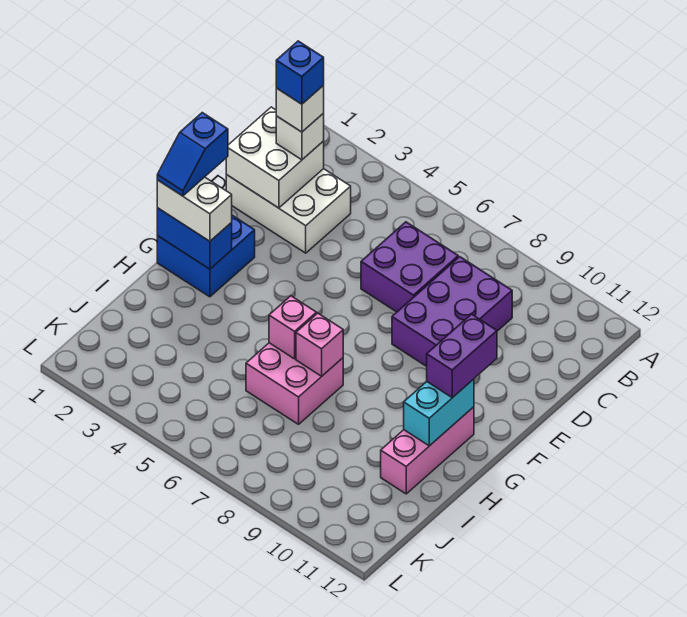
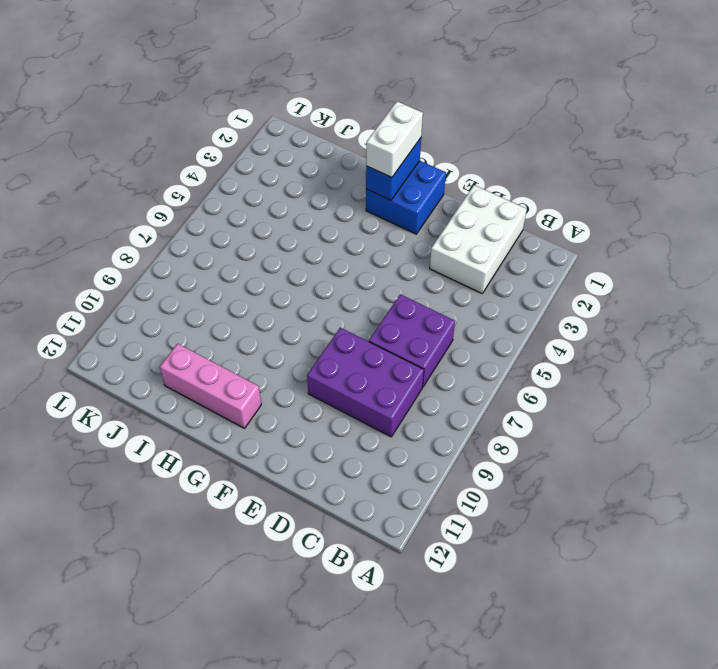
none -> pink 2x2 brick [246,343,343,424]
none -> white 2x2 brick [226,107,324,208]
none -> cyan 1x2 brick [404,379,474,446]

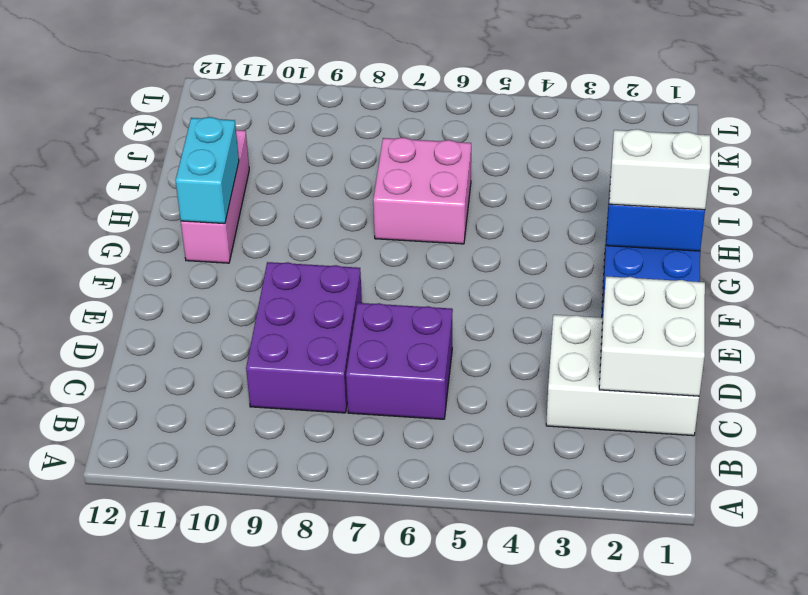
none -> pink 1x1 brick [269,296,317,359]
none -> pink 1x1 brick [296,313,343,376]
none -> white 1x1 brick [276,113,324,160]

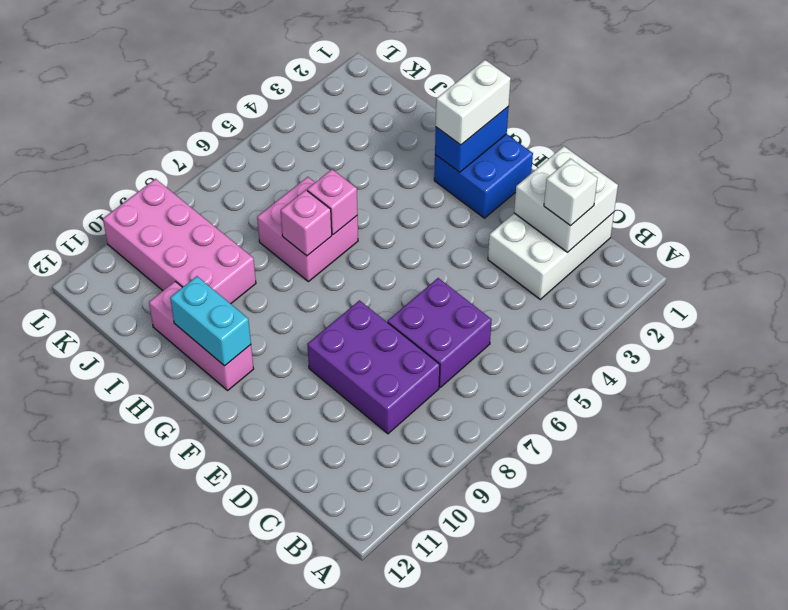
pink 2x4 brick [103,179,256,304] -> none
none -> purple 1x2 brick [427,314,497,398]
none -> white 1x1 brick [276,85,324,132]
none -> blue 1x2 slope [157,113,228,196]

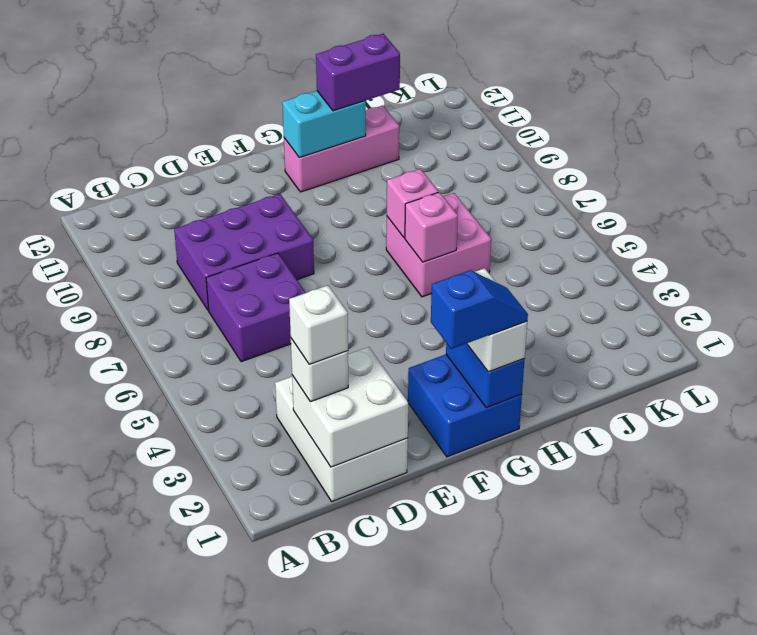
purple 1x2 brick [316,34,400,111] -> purple 1x2 brick moved to [427,314,497,398]
none -> blue 1x1 brick [276,41,324,104]

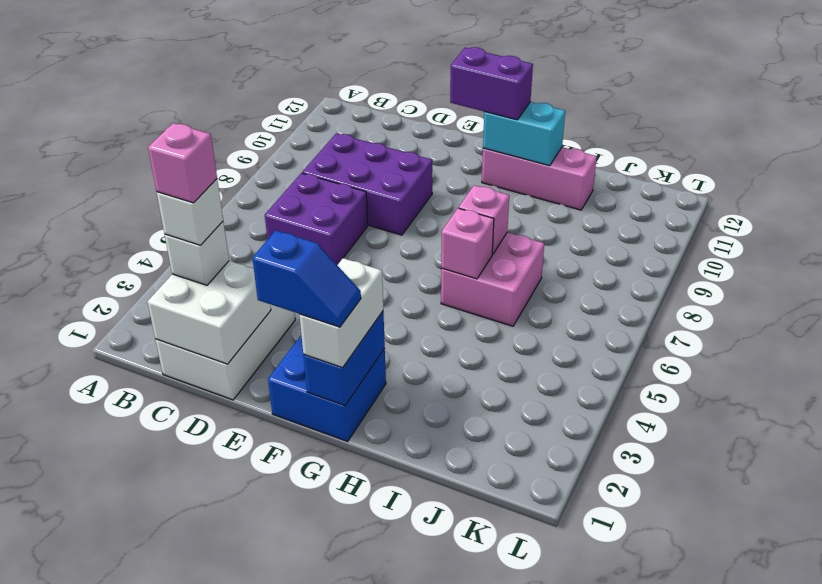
pink 1x1 brick [148,123,217,203] -> blue 1x1 brick [276,41,324,104]

